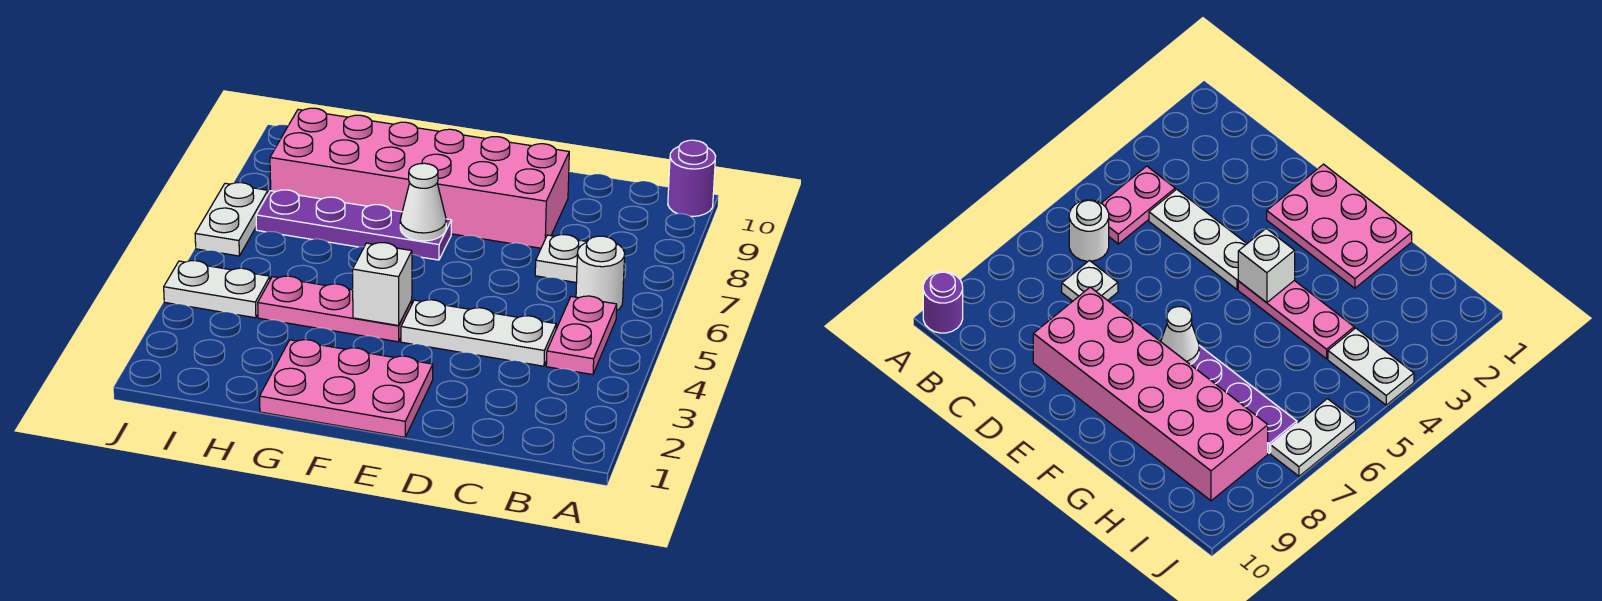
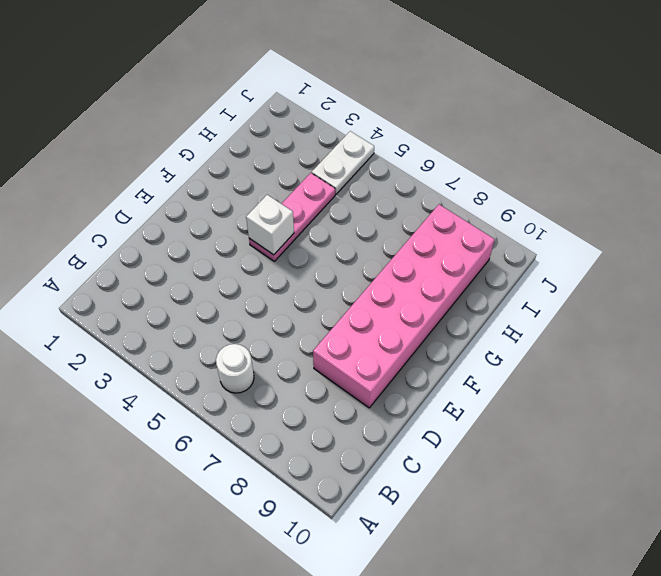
none -> purple 1x1 round brick [668,140,716,217]
none -> pink 1x2 plate [546,296,617,375]
none -> white 1x3 plate [401,300,556,366]

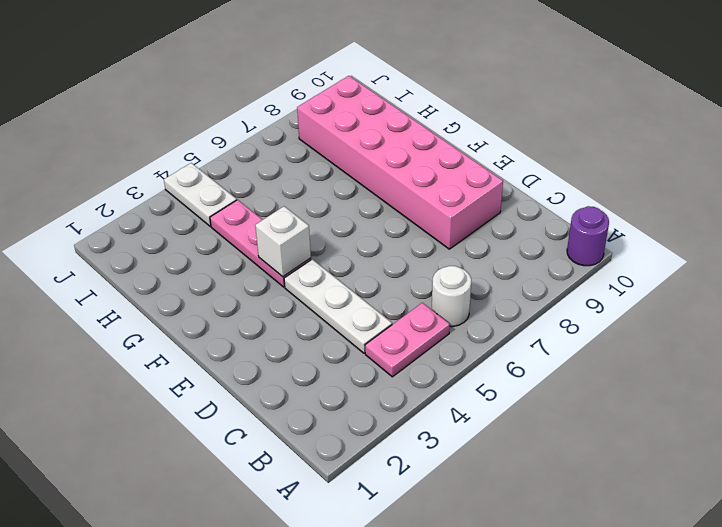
none -> white 1x1 plate [535,235,587,283]
none -> pink 2x3 plate [260,340,433,437]
none -> purple 1x4 plate [256,190,452,260]

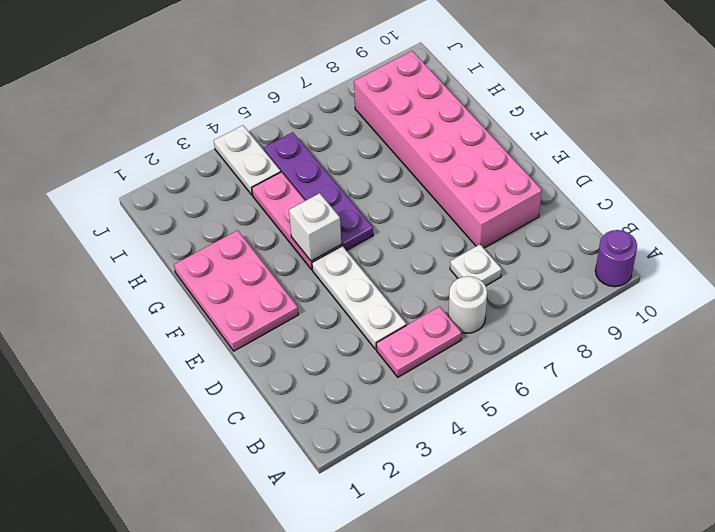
purple 1x4 plate [264,132,373,251] -> purple 1x4 plate moved to [256,190,452,260]
none -> white 1x2 plate [195,183,268,256]
none -> white 1x1 cone [400,163,446,241]

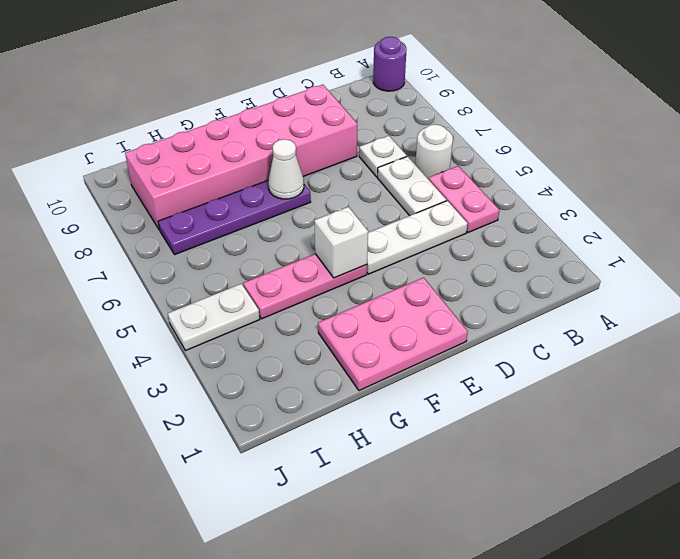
white 1x2 plate [377,156,446,216] -> white 1x2 plate moved to [195,183,268,256]

